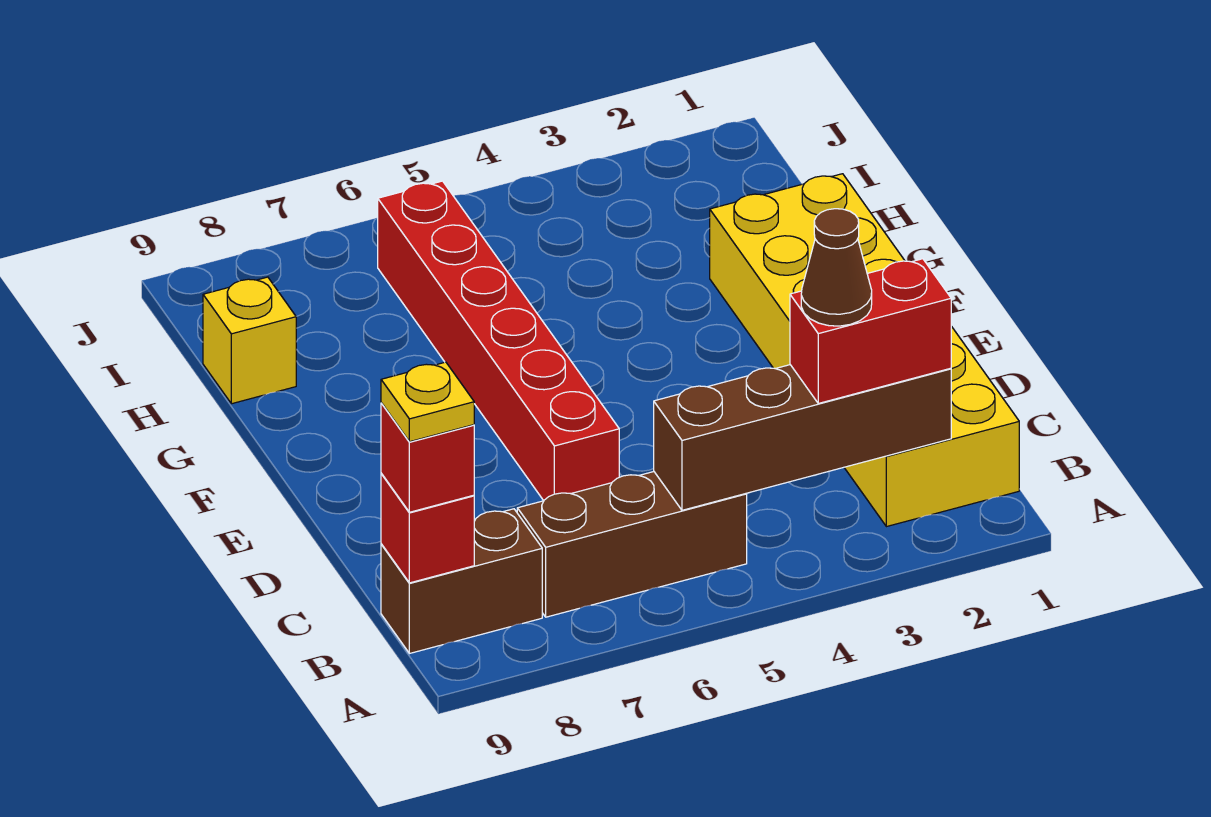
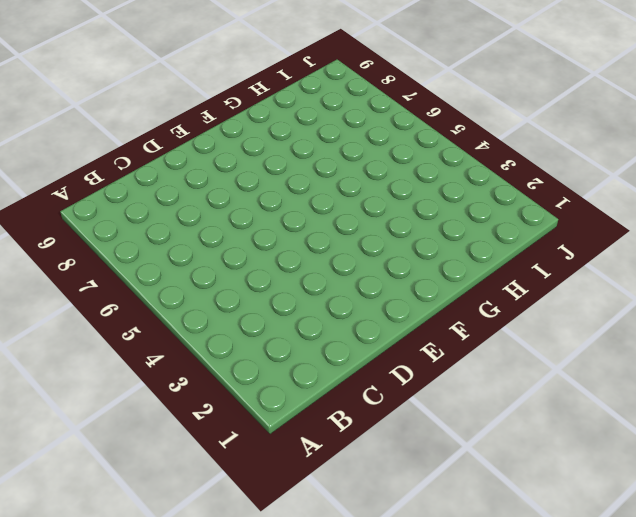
none -> yellow 2x6 brick [710,174,1019,527]
none -> brown 1x3 brick [517,472,747,617]

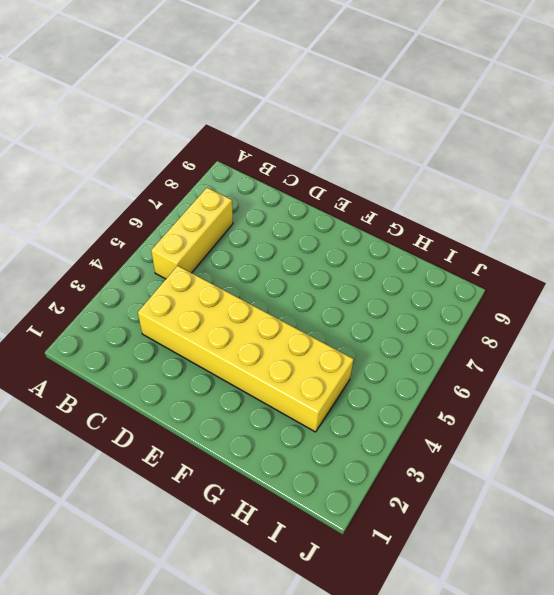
yellow 1x3 brick [151,188,233,279] -> brown 1x3 brick [517,472,747,617]
yellow 2x6 brick [138,266,353,432] -> yellow 2x6 brick moved to [710,174,1019,527]
none -> brown 1x2 brick [381,509,542,654]
none -> red 1x6 brick [378,181,619,501]

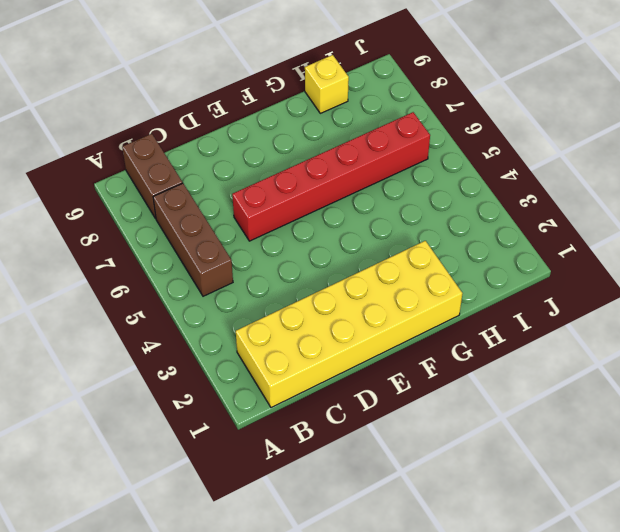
none -> brown 1x4 brick [654,365,951,510]
none -> red 1x1 brick [381,473,474,583]

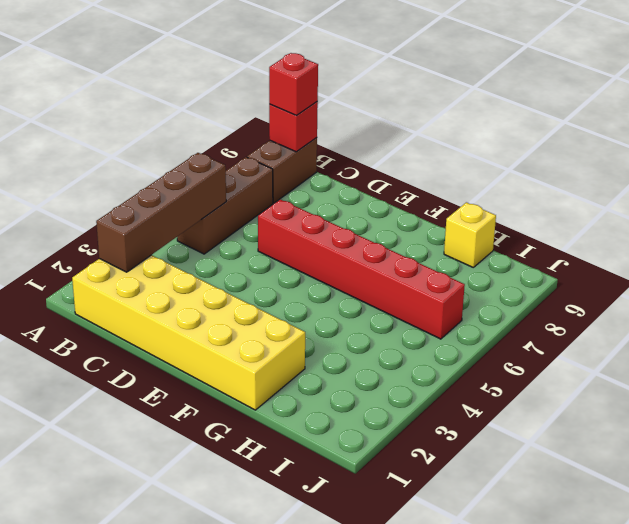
none -> red 1x2 brick [790,259,951,403]
none -> brown 1x1 cone [801,209,872,326]

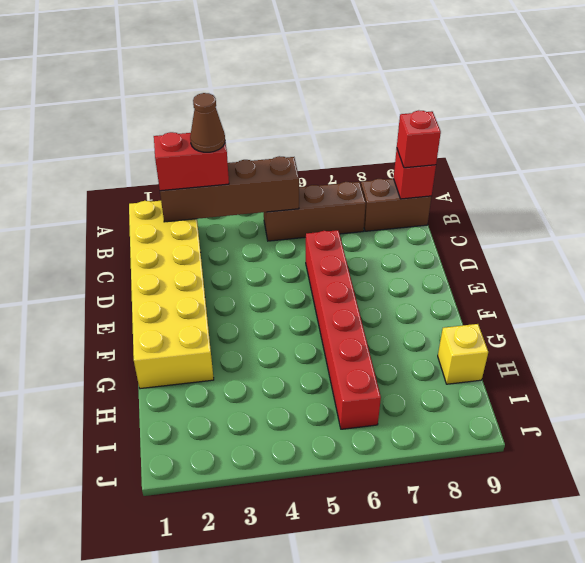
none -> yellow 1x1 plate [381,362,474,442]

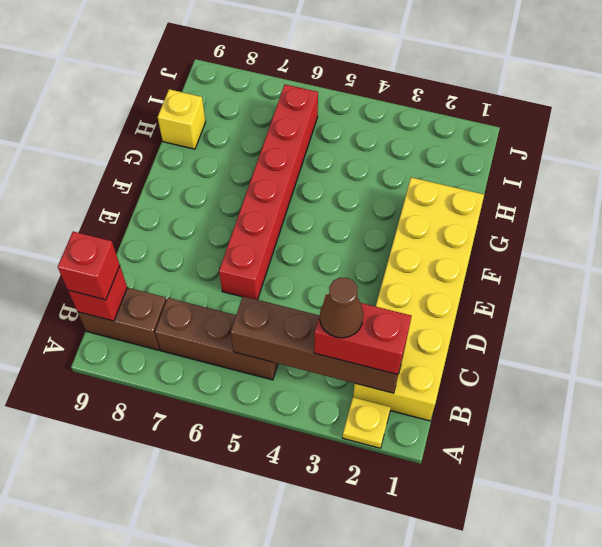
yellow 1x1 plate [343,397,391,448] -> yellow 1x1 plate moved to [381,362,474,442]

